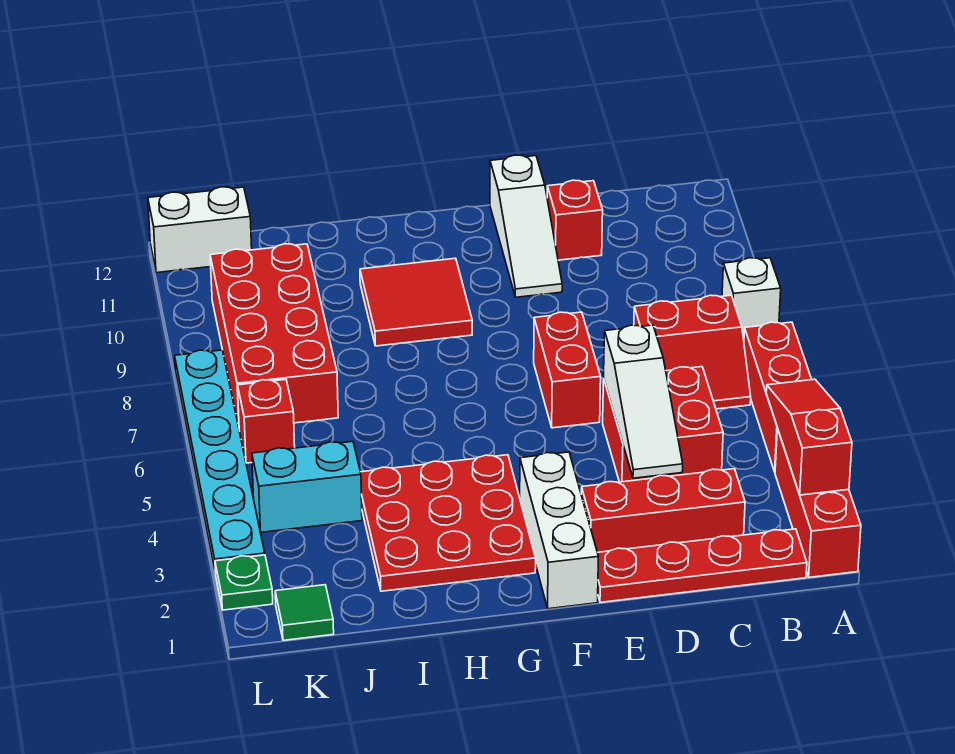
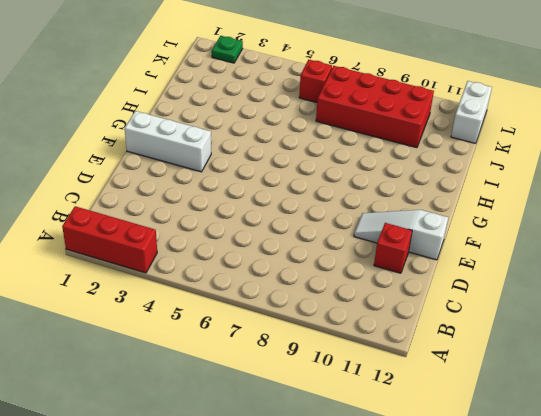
none -> red 1x3 brick [744,322,812,472]
none -> white 1x1 brick [722,258,781,338]
none -> red 1x4 plate [597,529,807,602]

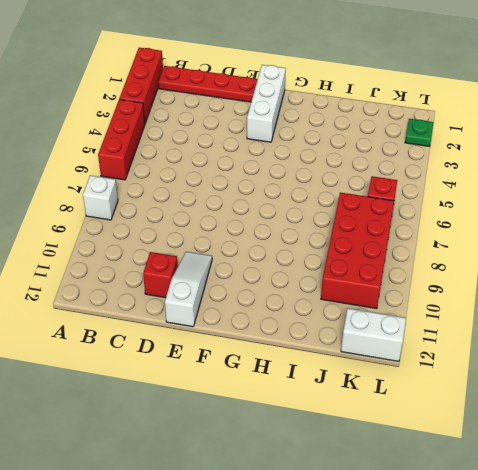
none -> red 2x2 slope [634,295,751,409]
none -> red 1x3 brick [581,469,745,552]
none -> red 2x2 brick [603,367,723,482]

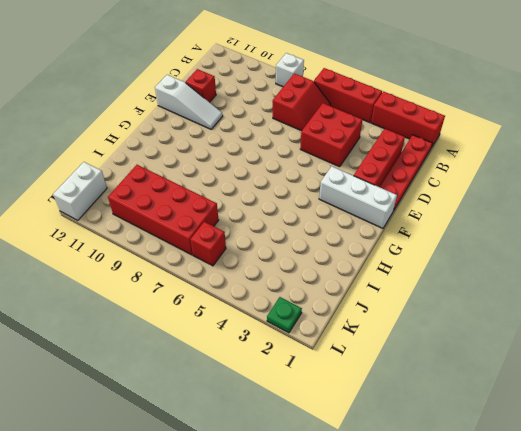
none -> red 1x2 brick [534,312,601,428]
none -> red 3x3 plate [361,455,536,591]
none -> red 2x2 tile [360,258,472,346]

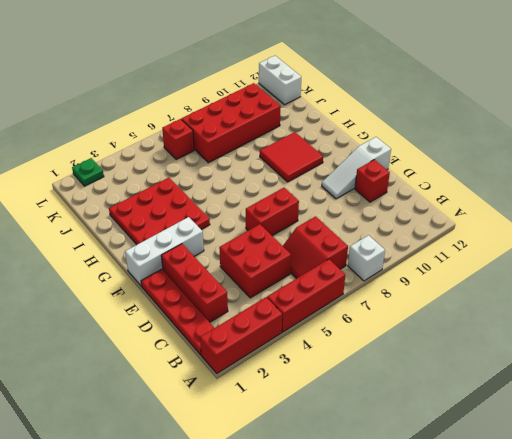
none -> cyan 1x2 brick [252,442,362,532]
none -> green 1x1 tile [275,585,334,640]
none -> cyan 1x6 plate [175,350,265,574]

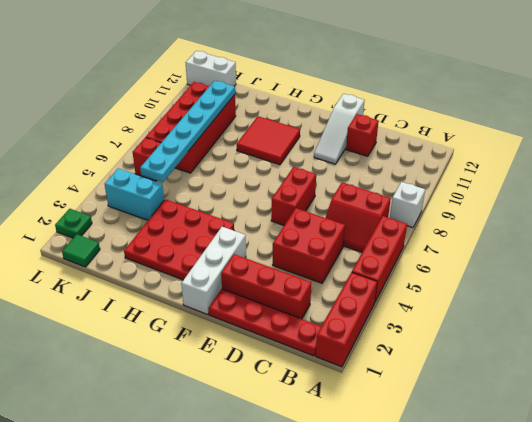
cyan 1x6 plate [140,81,235,182] -> cyan 1x6 plate moved to [175,350,265,574]
none -> red 1x3 slope [766,379,852,495]
none -> white 1x3 slope [604,325,683,478]

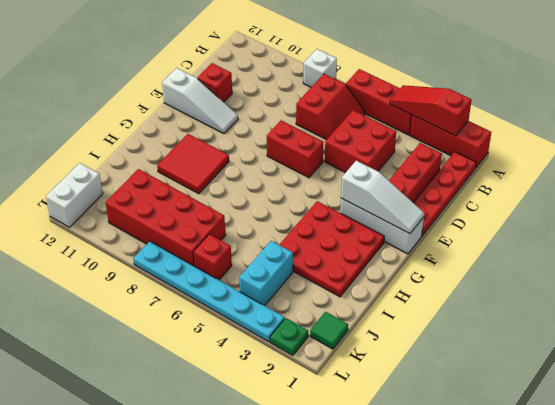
white 1x3 slope [341,161,424,234] -> white 1x3 slope moved to [604,325,683,478]

